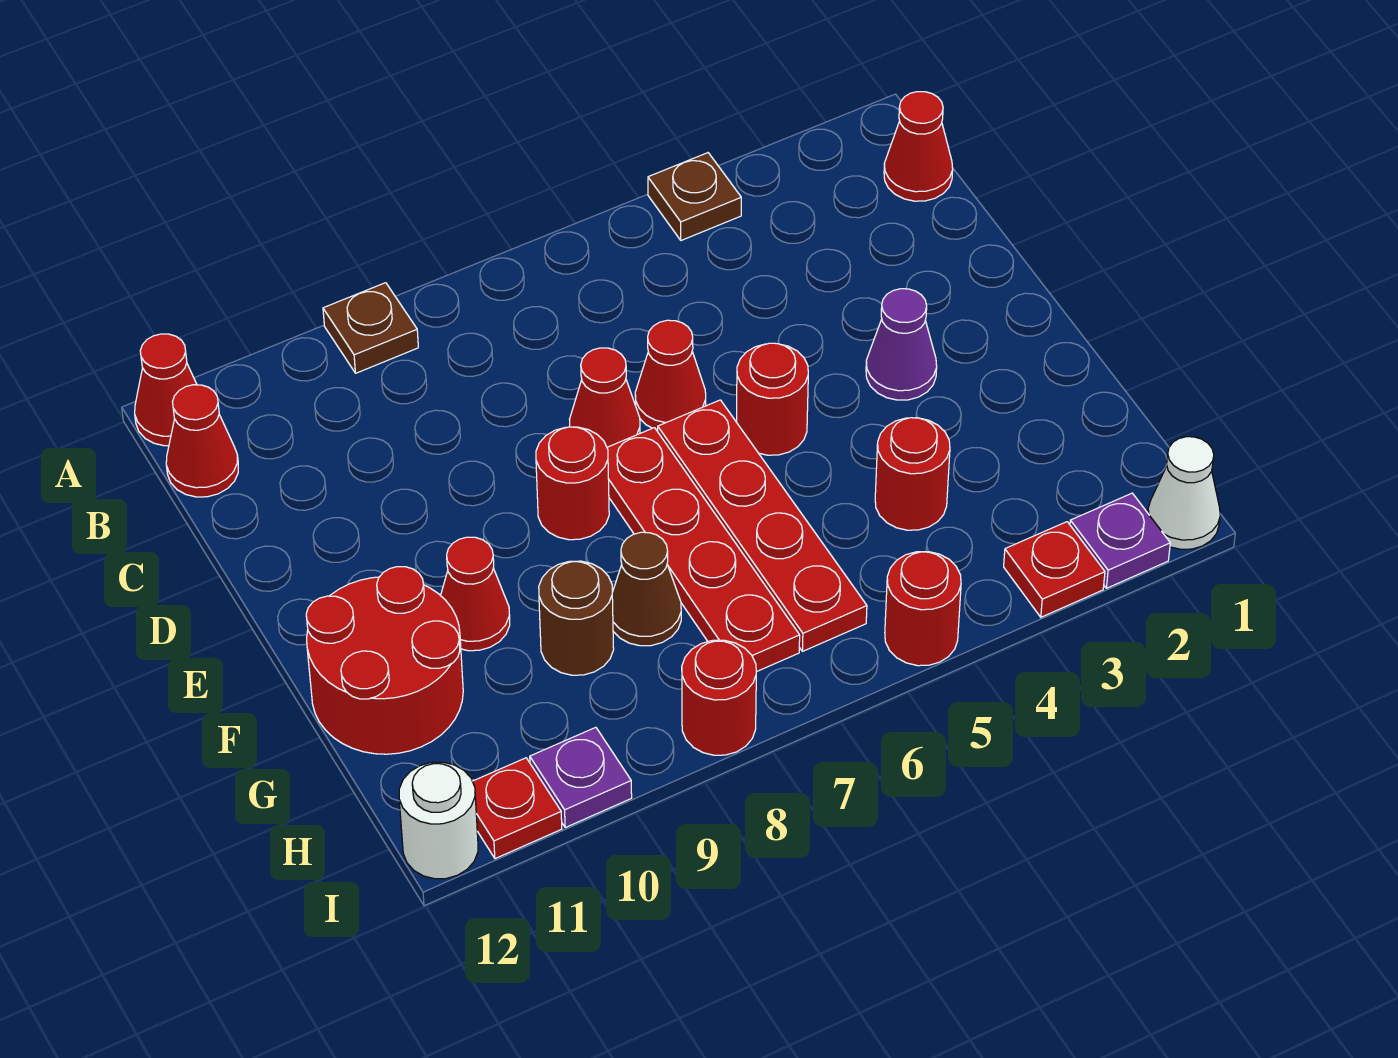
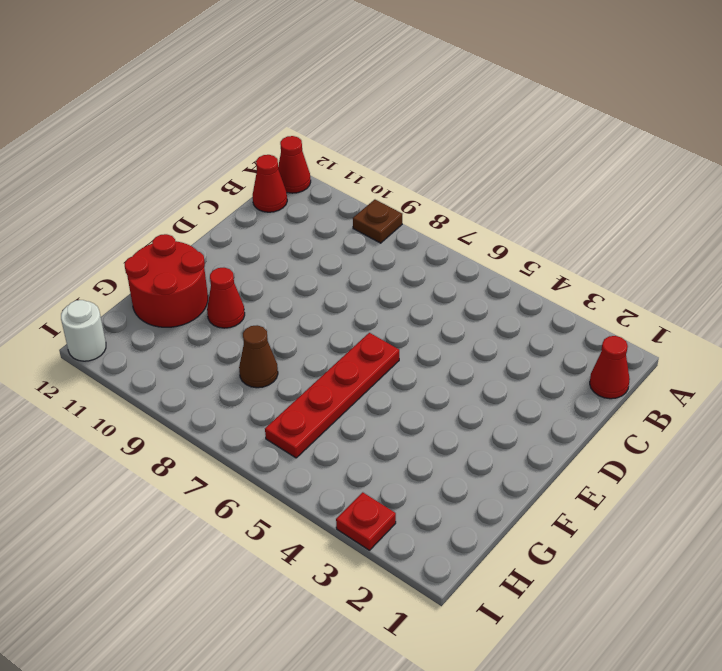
none -> brown 1x1 plate [648,153,741,240]
none -> red 1x1 cone [635,320,706,430]
none -> red 1x1 cone [570,348,640,447]

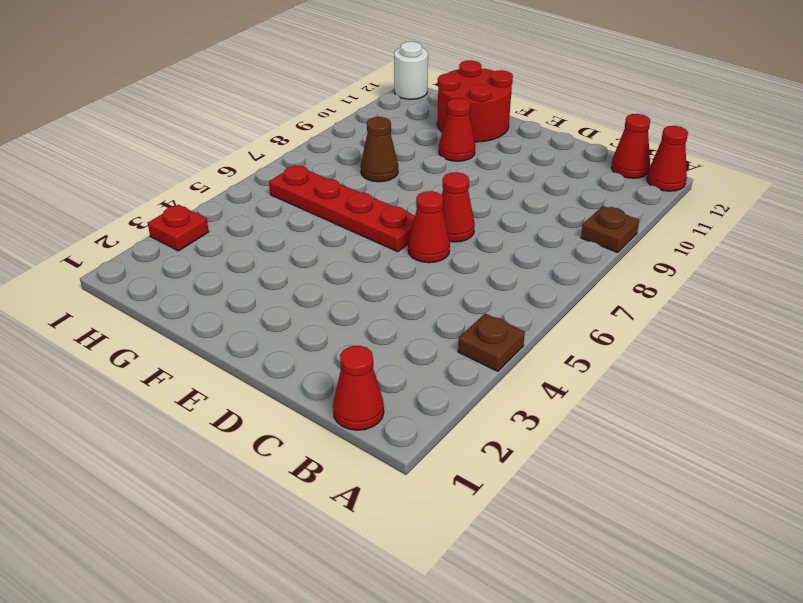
none -> purple 1x1 cone [866,289,937,400]
none -> red 1x1 round brick [737,343,808,455]
none -> red 1x4 plate [607,428,800,672]

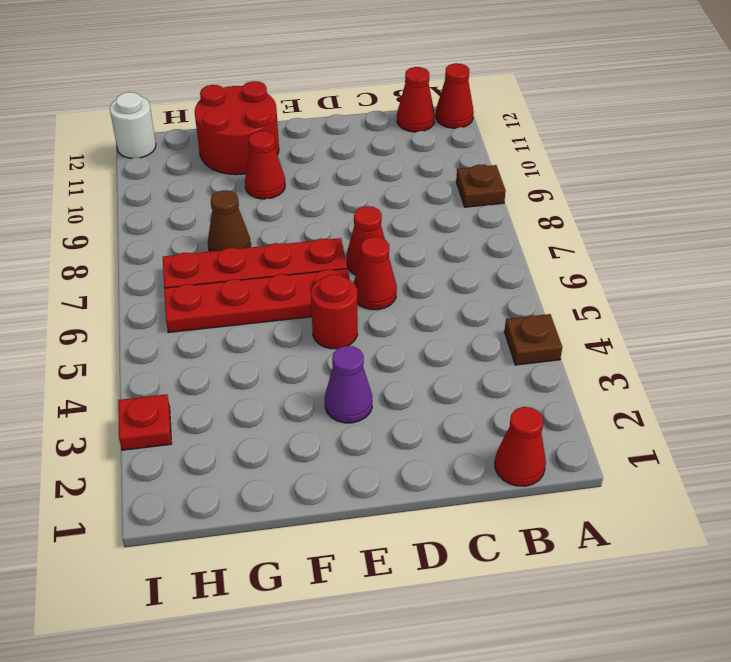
none -> red 1x1 round brick [536,427,609,540]
none -> red 1x1 round brick [875,418,950,530]
none -> brown 1x1 round brick [539,561,614,675]

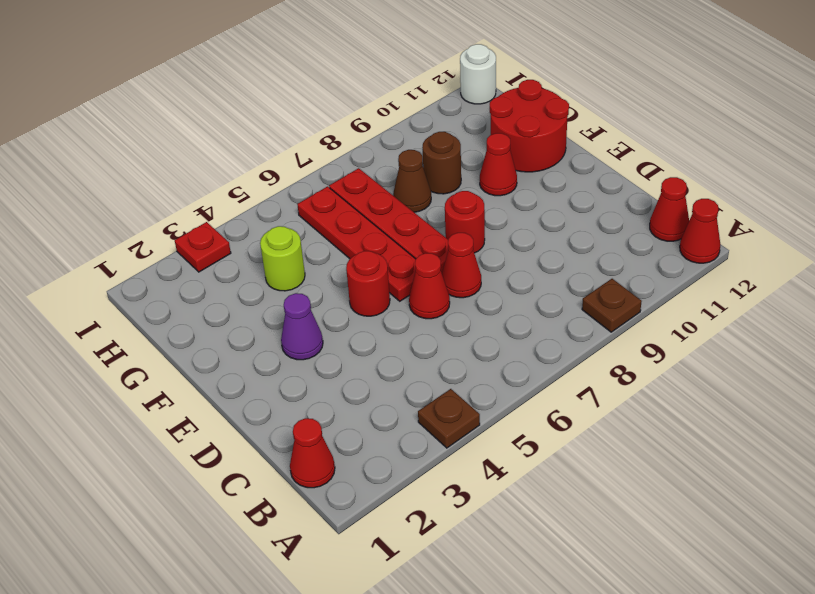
lime 1x1 round brick [260,226,305,291] -> red 1x1 round brick [875,418,950,530]
none -> white 1x1 cone [1148,437,1220,549]
none -> purple 1x1 plate [1070,493,1170,588]
none -> red 1x1 round brick [885,552,961,666]

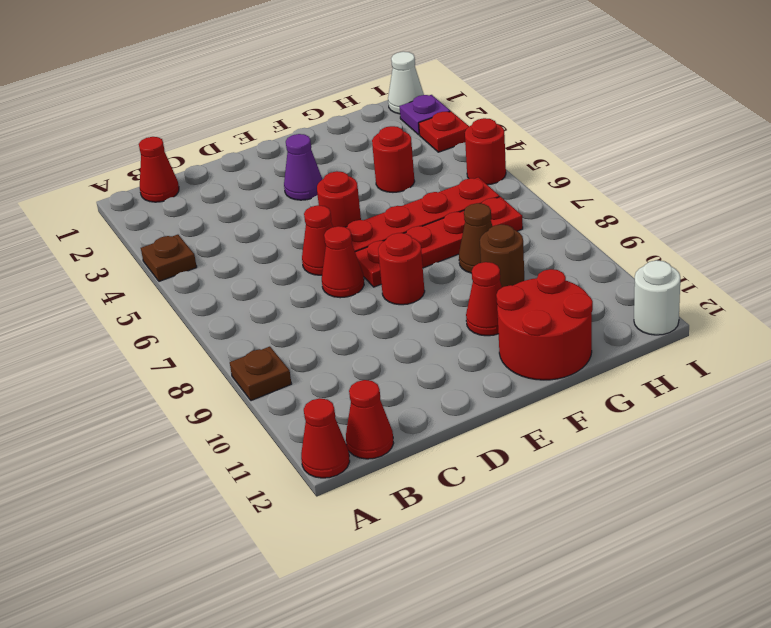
none -> red 1x1 round brick [682,640,756,755]
none -> purple 1x1 plate [530,727,632,827]
none -> red 1x1 plate [472,758,562,859]

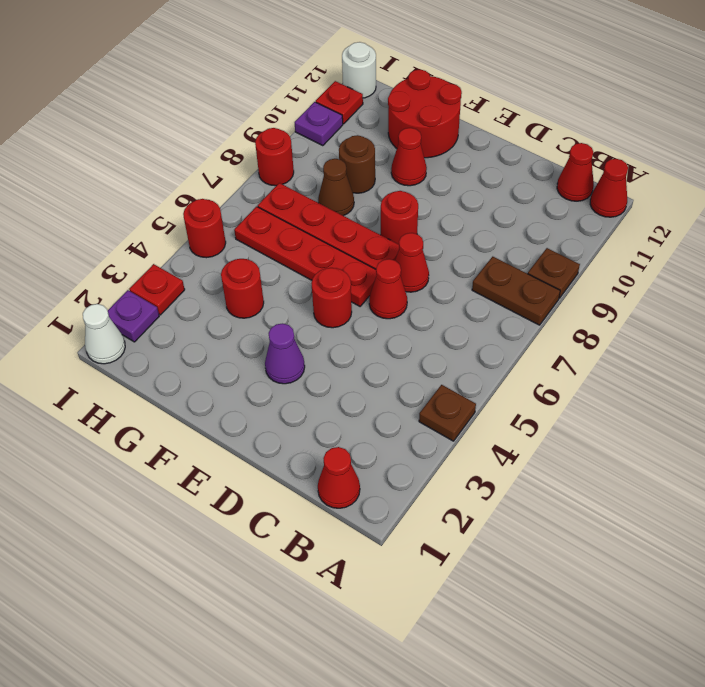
brown 1x2 plate [472,257,560,325] -> none

